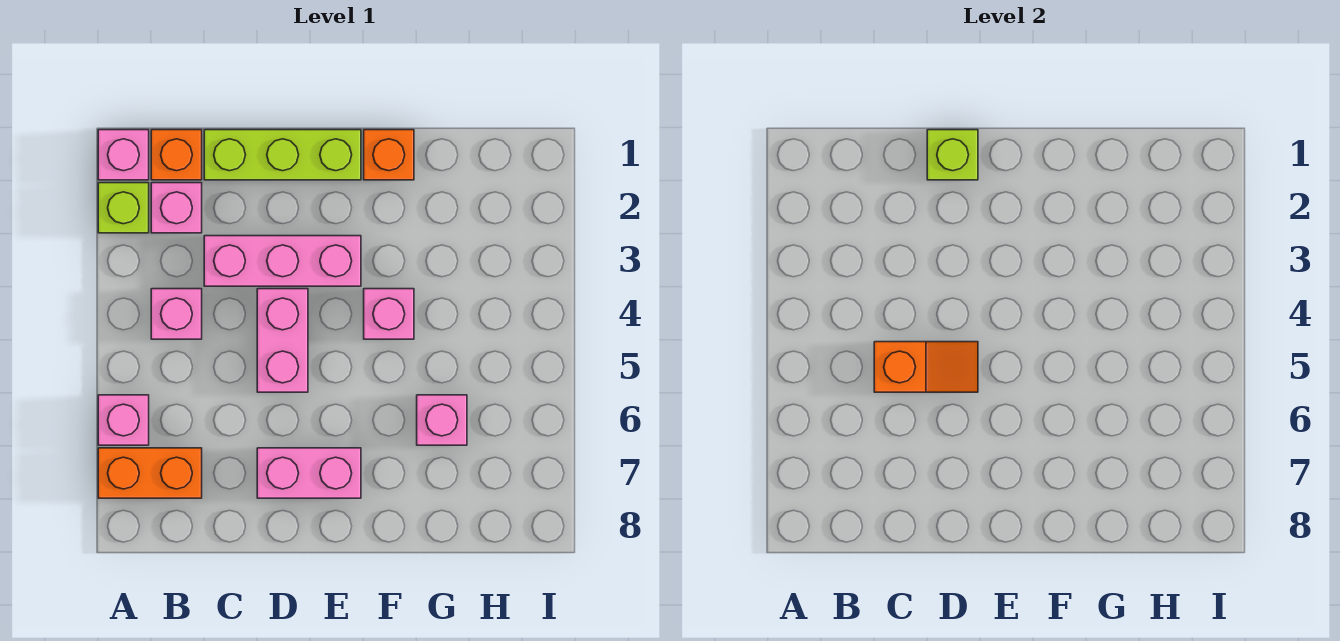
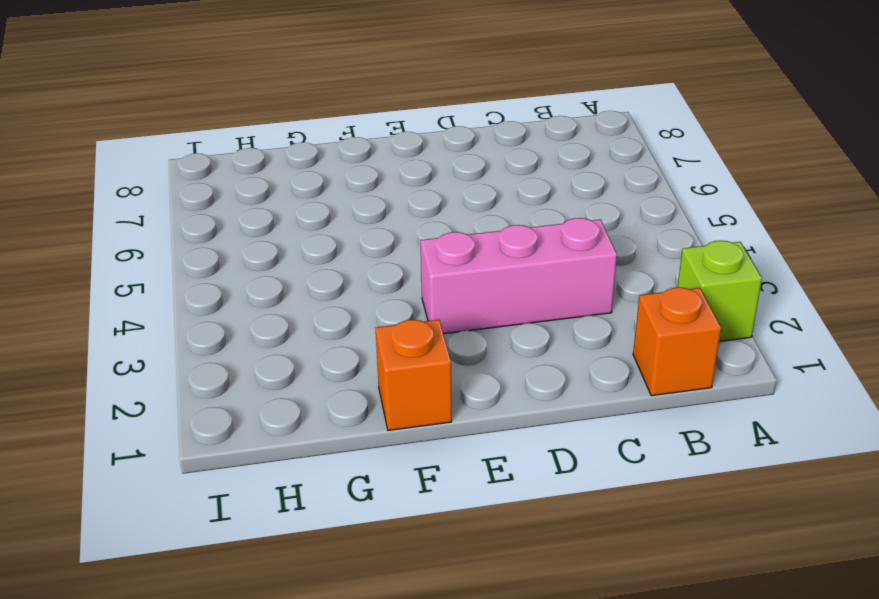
none -> pink 1x1 brick [98,130,149,180]
none -> pink 1x1 brick [98,395,149,445]
none -> orange 1x2 brick [98,448,202,498]

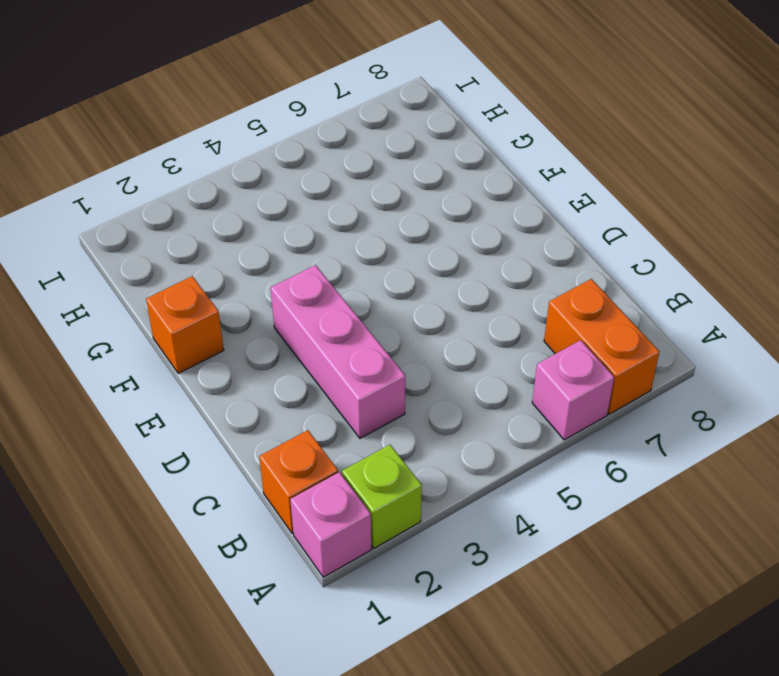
none -> pink 1x1 brick [151,183,202,233]
none -> pink 1x1 brick [151,289,202,339]
none -> lime 1x3 brick [204,130,361,180]

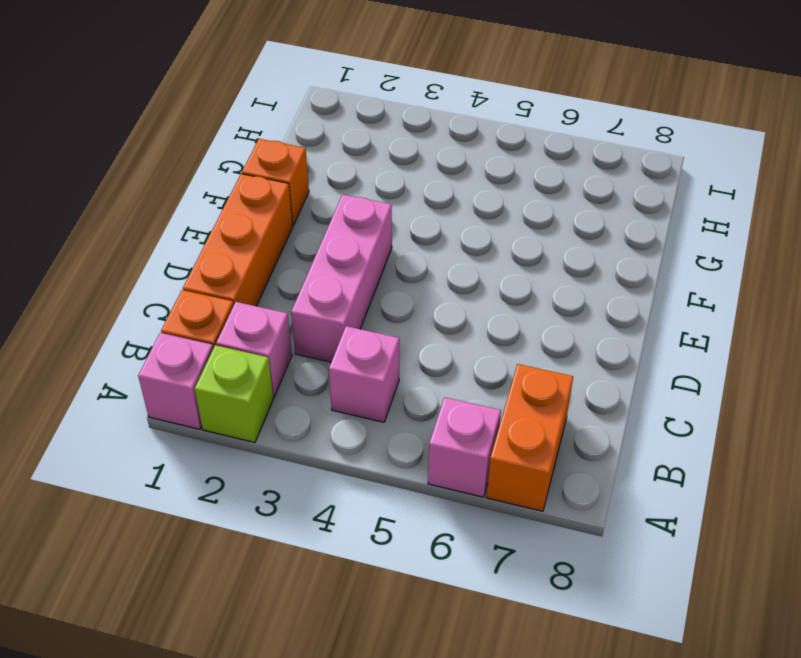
orange 1x3 brick [183,174,293,306] -> lime 1x3 brick [204,130,361,180]
none -> pink 1x2 brick [257,289,308,392]
none -> pink 1x2 brick [257,448,361,498]
none -> pink 1x1 brick [364,289,414,339]

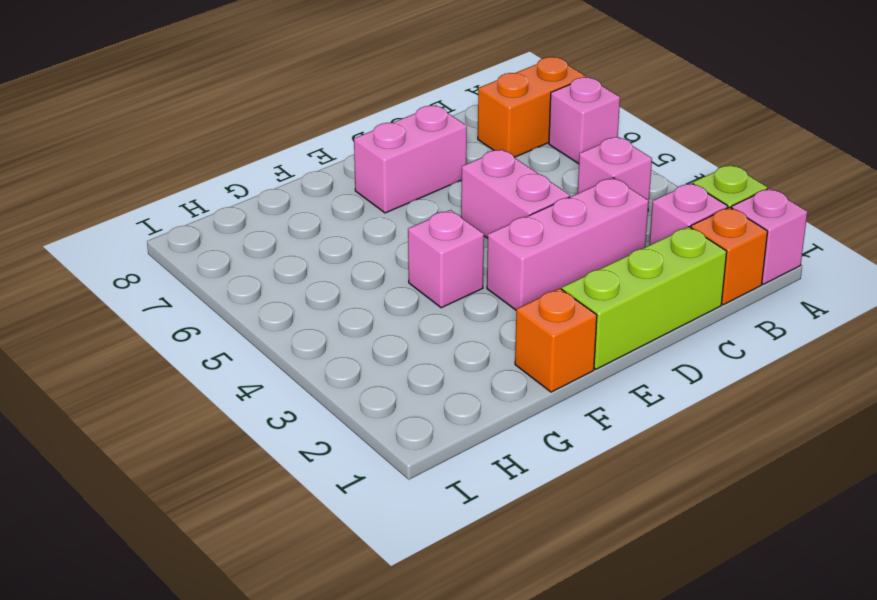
none -> pink 1x1 brick [417,395,467,445]
none -> orange 1x2 slope [874,342,978,392]
none -> lime 1x1 brick [927,130,978,180]

